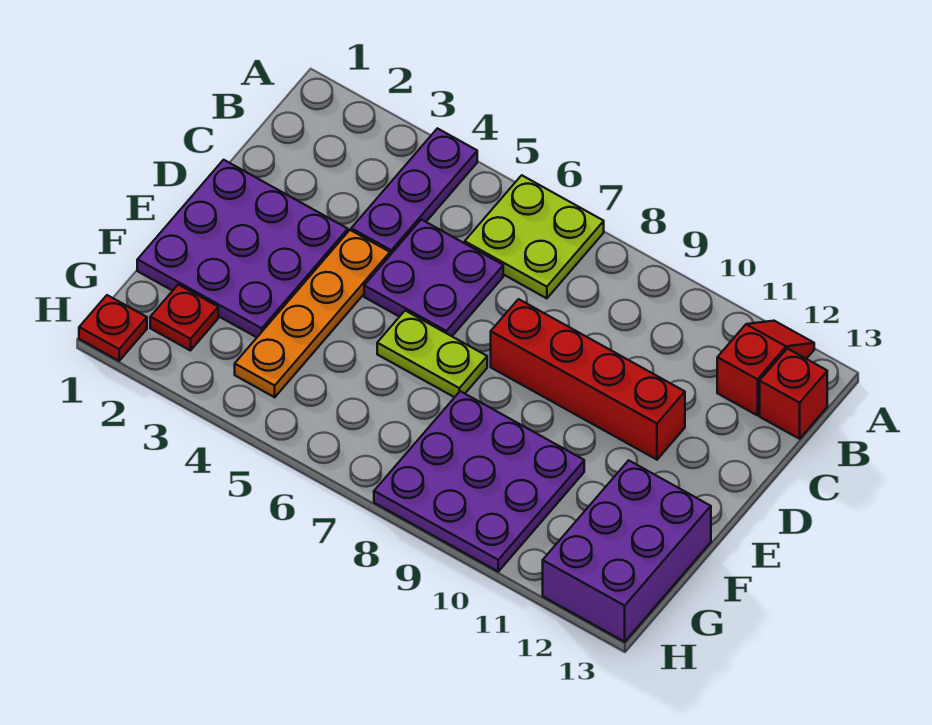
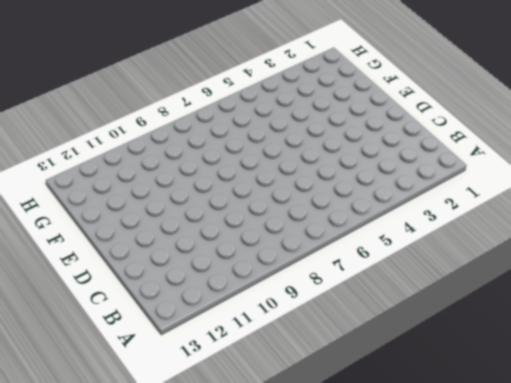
none -> purple 1x3 plate [351,128,477,255]
none -> lime 2x2 plate [465,175,604,298]
none -> red 1x2 slope [717,321,814,415]

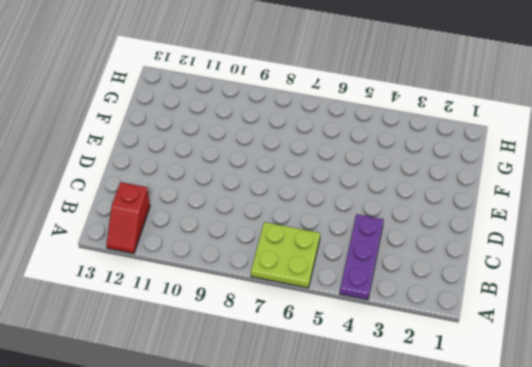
none -> red 1x1 brick [760,349,827,439]
none -> purple 2x2 plate [364,220,503,336]
none -> purple 3x3 plate [137,160,348,337]

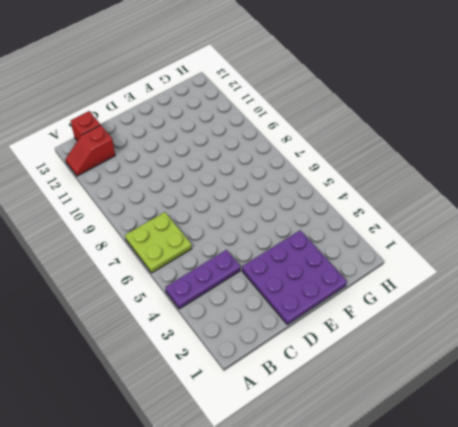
none -> purple 2x2 plate [364,220,503,336]
none -> orange 1x4 plate [235,230,390,397]
none -> red 1x4 brick [491,299,685,460]

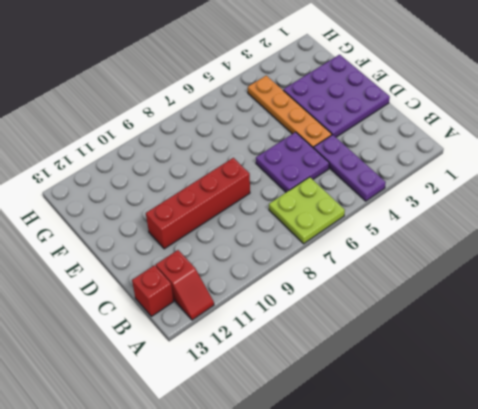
none -> lime 1x2 plate [377,311,487,397]
none -> purple 3x3 plate [374,391,584,571]
none -> purple 2x3 brick [543,460,711,642]

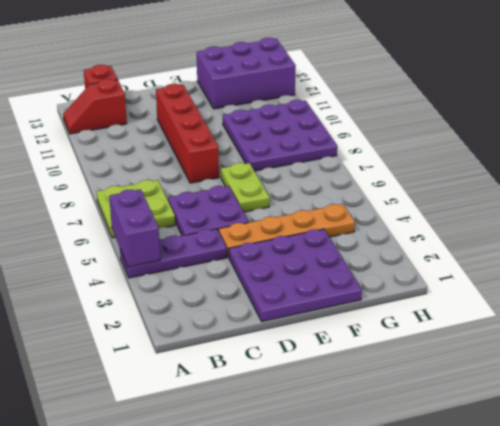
purple 1x2 brick [109,190,160,267] -> none
none -> red 1x1 plate [150,285,218,351]
none -> red 1x1 plate [79,295,147,361]

